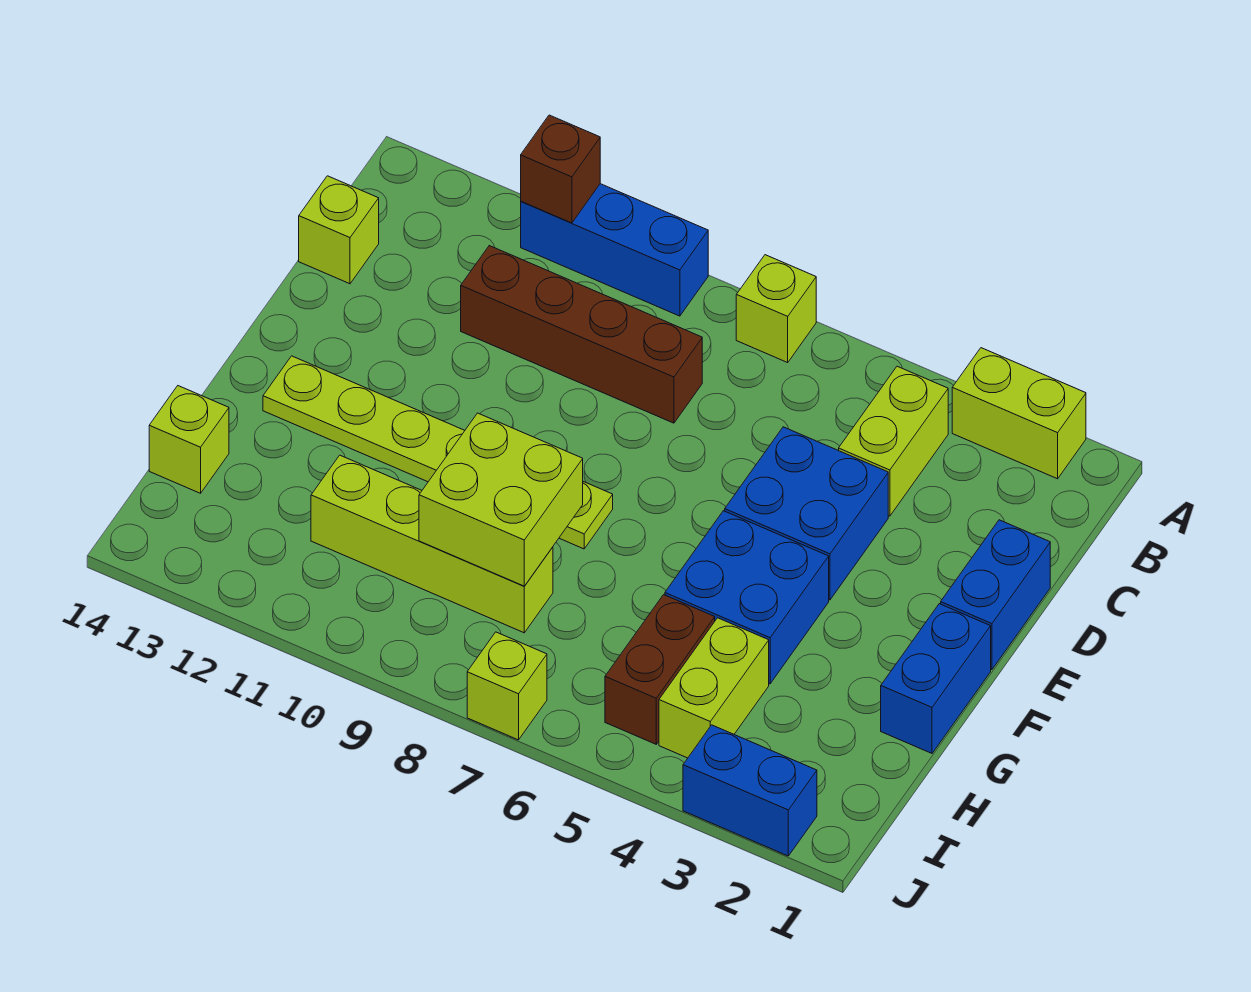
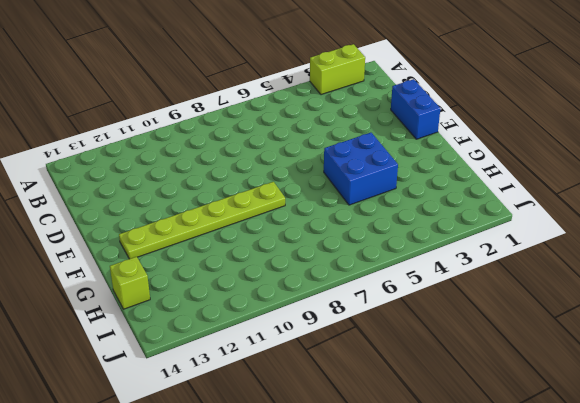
none -> lime 1x1 brick [736,255,816,362]
none -> blue 1x3 brick [521,184,708,316]
none -> lime 1x2 brick [839,366,948,516]

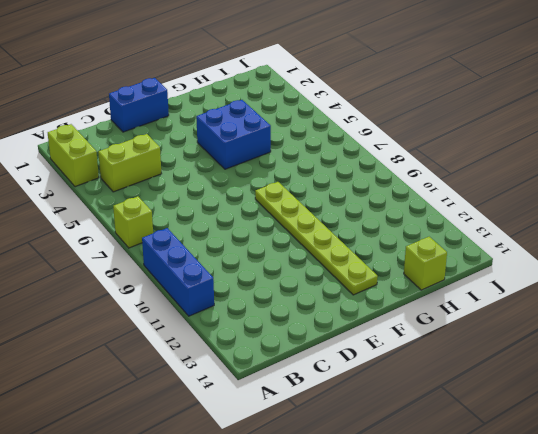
none -> brown 1x4 brick [461,246,702,423]
none -> lime 1x1 brick [299,176,379,284]
none -> blue 2x2 brick [725,427,888,600]

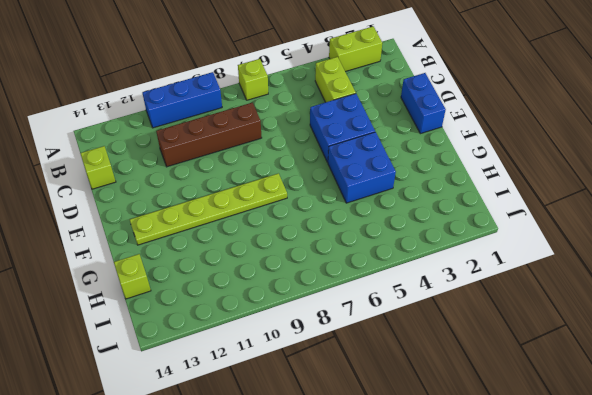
none -> blue 1x2 brick [881,604,991,753]
none -> lime 1x2 brick [659,618,769,758]
none -> brown 1x2 brick [605,595,715,744]

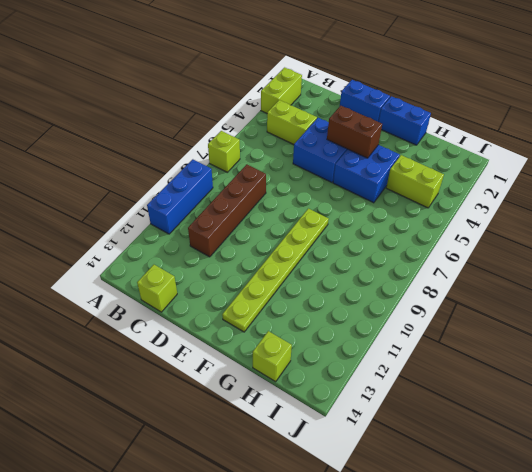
brown 1x2 brick [327,106,382,158] -> brown 1x2 brick moved to [605,595,715,744]
none -> lime 1x4 brick [311,455,553,633]
none -> blue 1x2 brick [683,725,817,856]
none -> lime 1x1 brick [467,632,547,740]

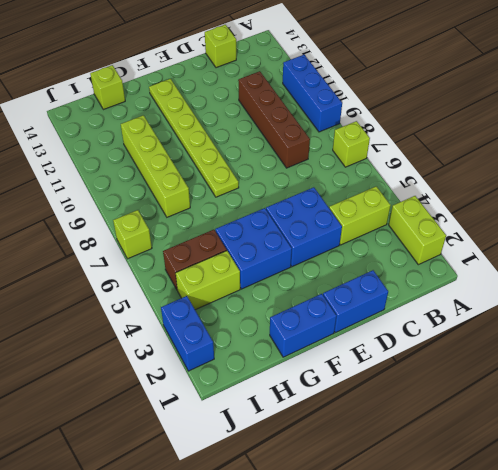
none -> brown 1x1 brick [521,115,600,223]
none -> lime 2x2 brick [419,413,583,586]

